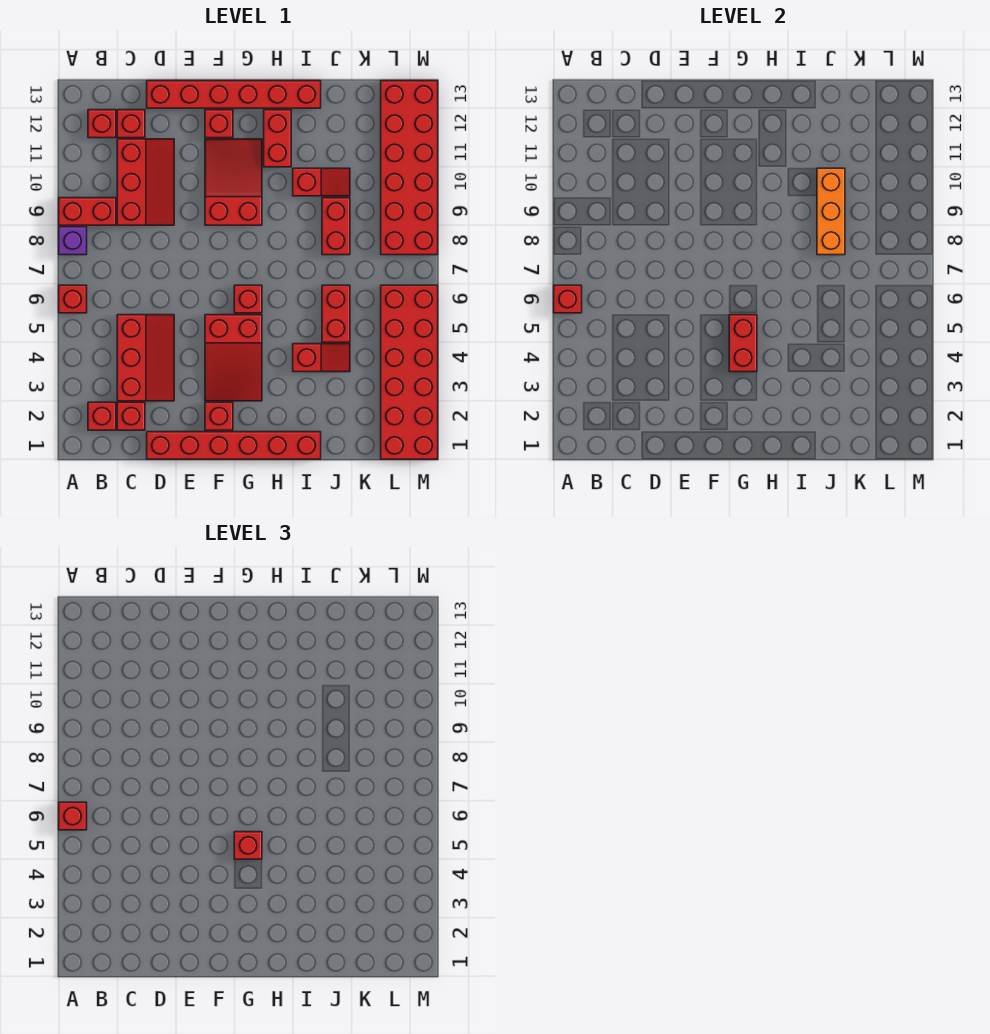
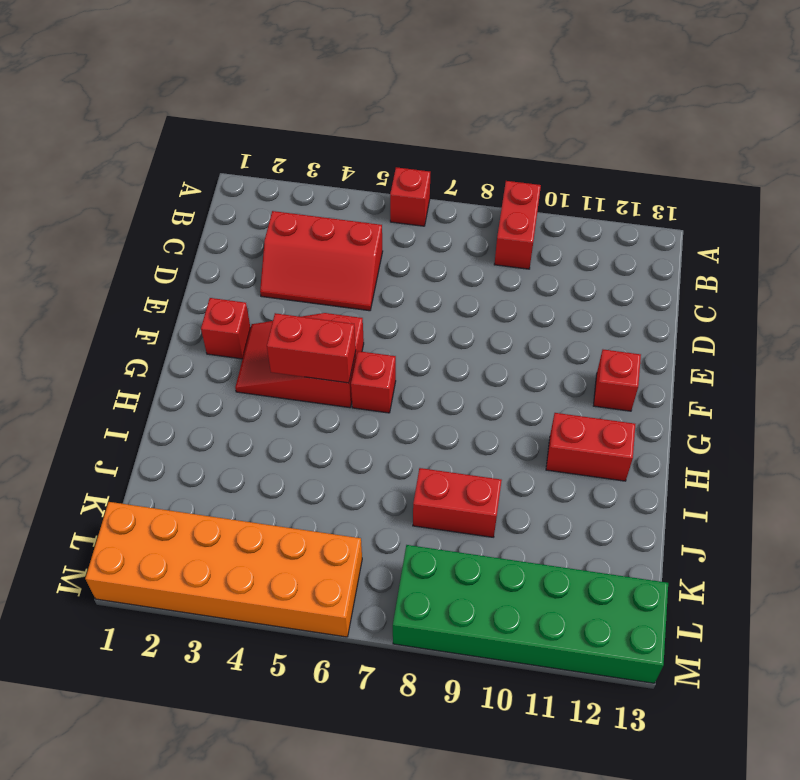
orange 2x6 brick [85,502,362,637] -> red 2x6 brick [381,285,438,459]
green 2x6 brick [393,545,668,683] -> red 2x6 brick [381,81,438,255]
none -> purple 1x1 brick [59,227,87,255]
none -> red 1x1 brick [88,402,116,430]
none -> red 1x1 brick [88,110,116,138]

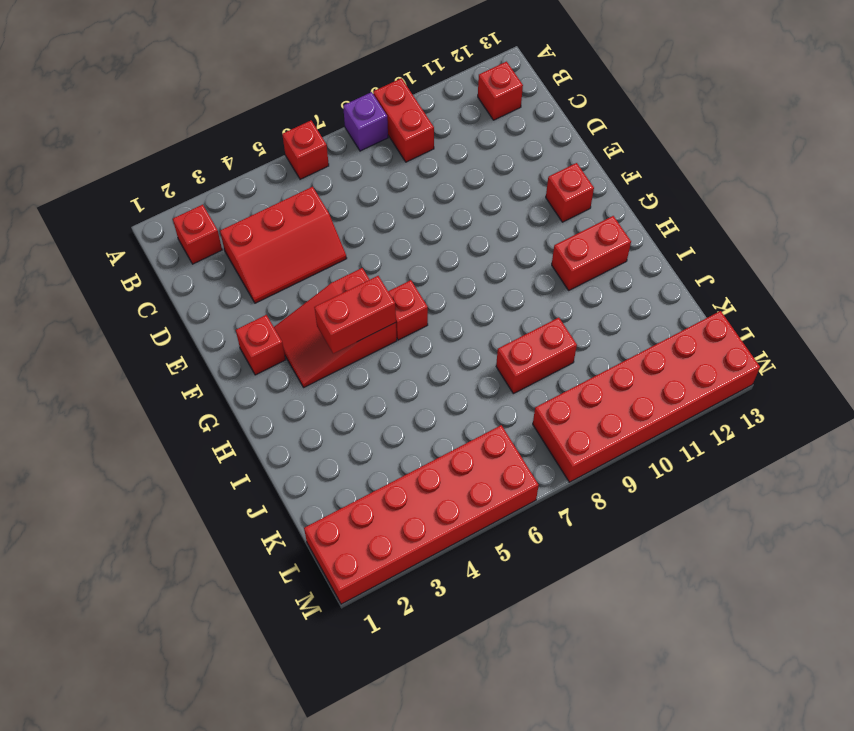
none -> red 1x1 brick [117,402,145,430]
none -> red 2x3 slope [117,139,174,225]
none -> red 1x1 brick [117,110,145,138]

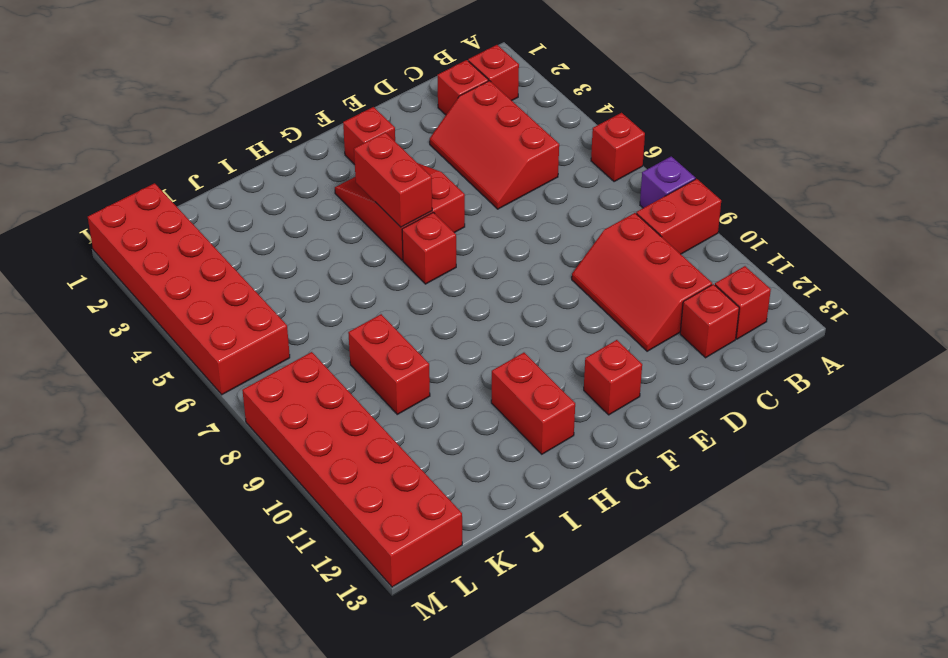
none -> red 1x6 brick [147,432,321,459]
none -> red 1x6 brick [147,81,321,108]
none -> red 2x3 slope [205,139,262,225]

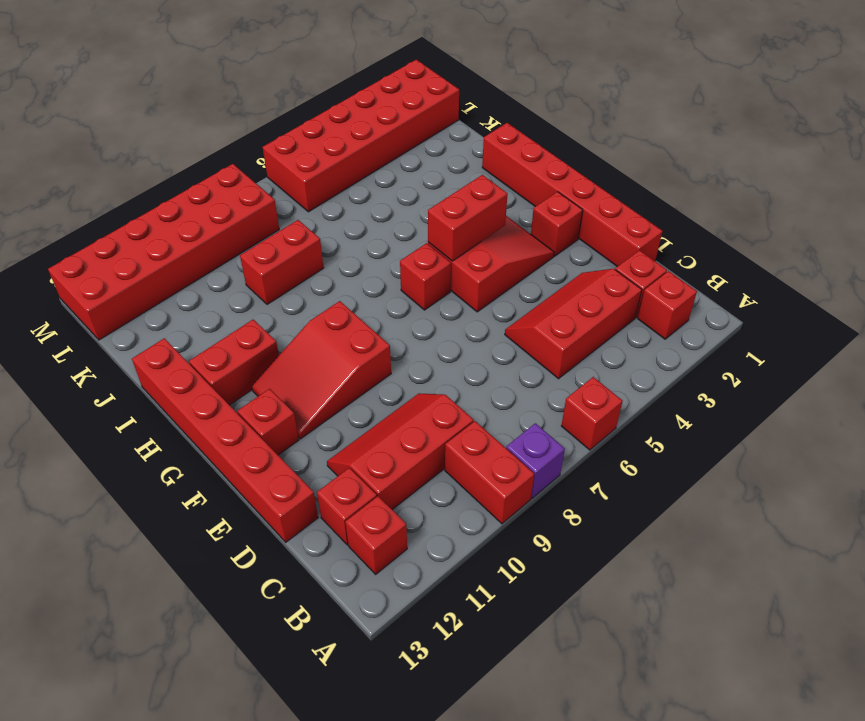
none -> red 1x2 slope [293,344,350,372]
none -> red 1x2 slope [293,168,350,196]
none -> red 1x2 brick [322,285,350,342]

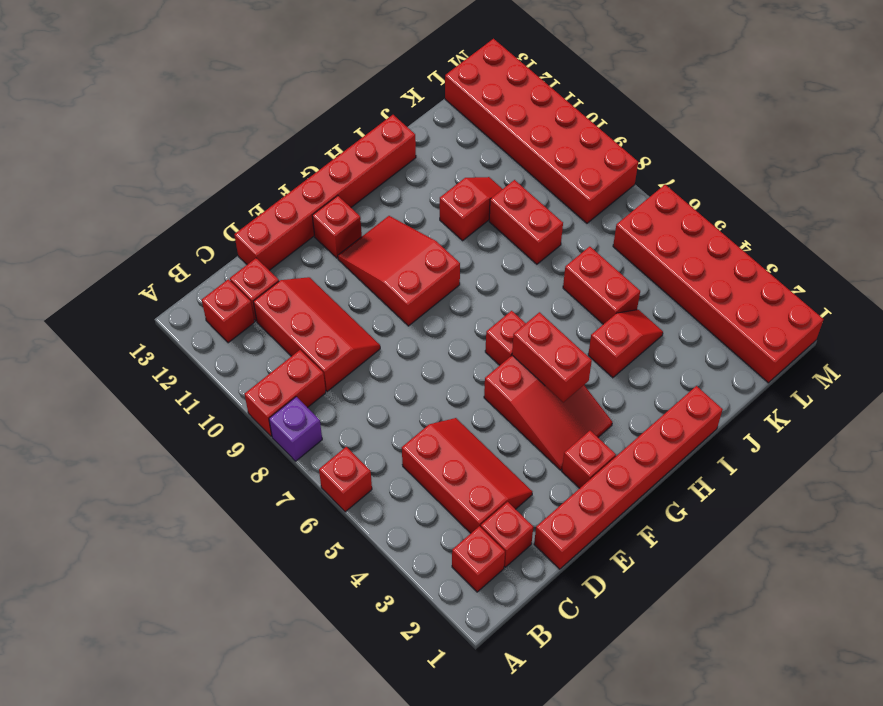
none -> red 1x2 brick [264,110,291,167]
none -> red 1x1 brick [554,285,582,313]
none -> orange 1x3 brick [817,168,845,255]

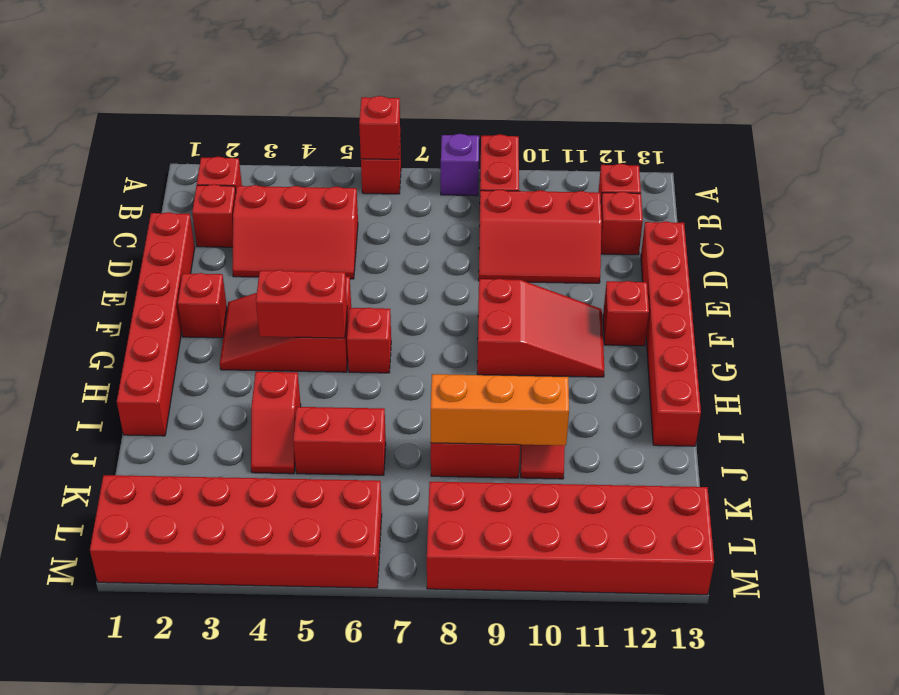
none -> red 1x2 brick [264,110,291,167]
none -> red 1x1 brick [59,802,87,830]
none -> red 1x1 brick [234,832,262,859]

